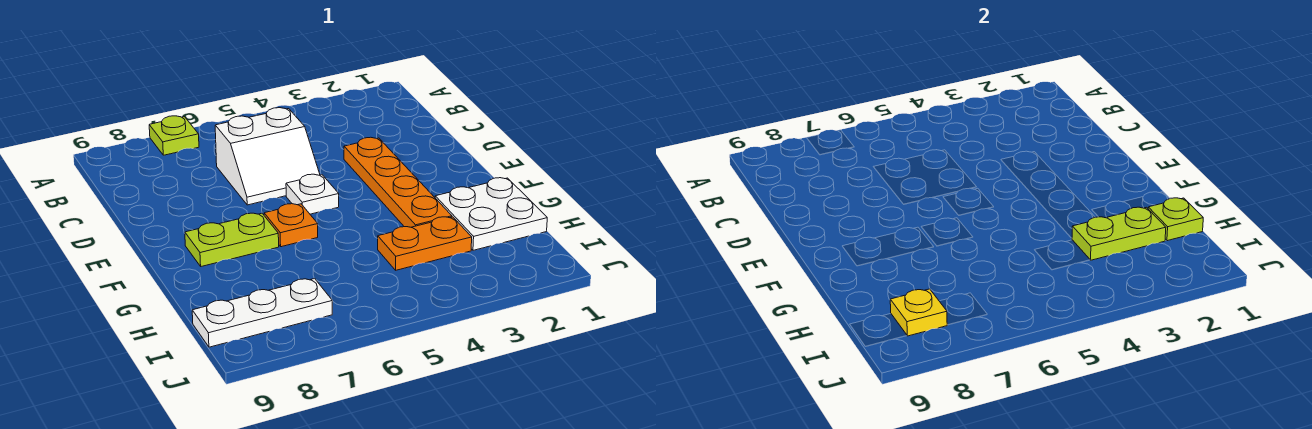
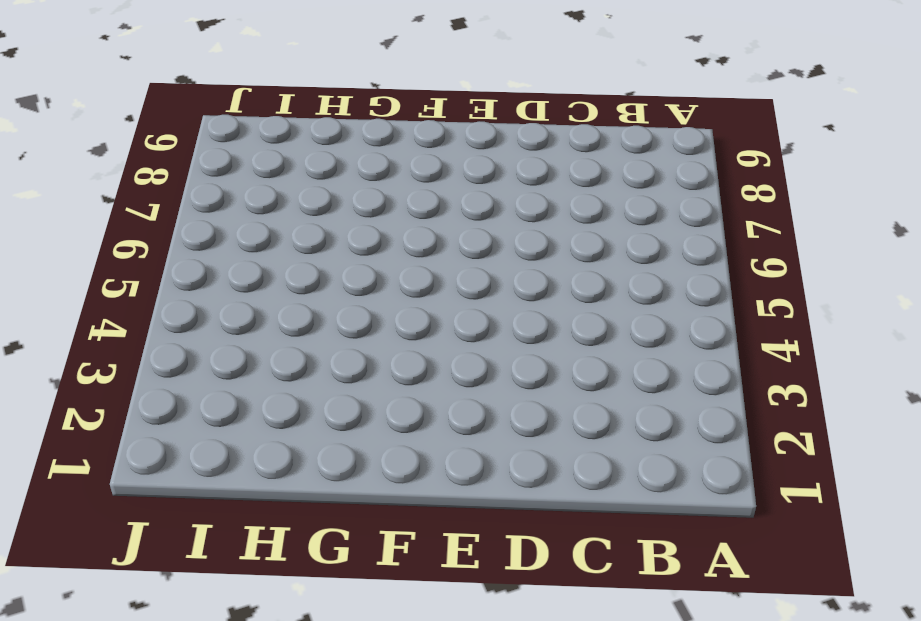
none -> lime 1x1 plate [149,116,199,155]
none -> white 2x2 slope [215,108,320,205]
none -> orange 1x4 plate [344,137,452,227]

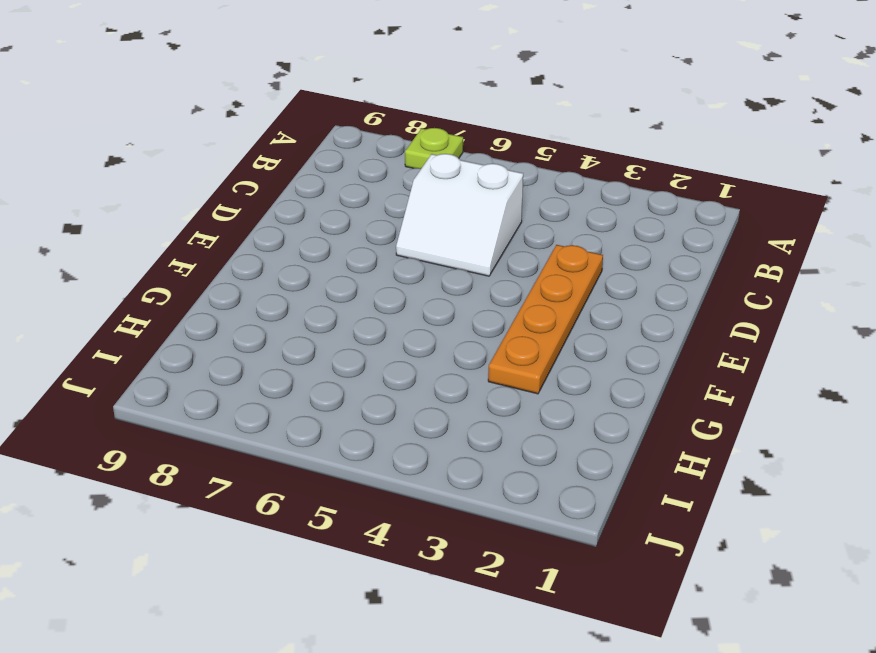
none -> white 1x1 plate [286,174,339,214]
none -> orange 1x1 plate [264,204,318,247]
none -> lime 1x2 plate [185,213,279,266]

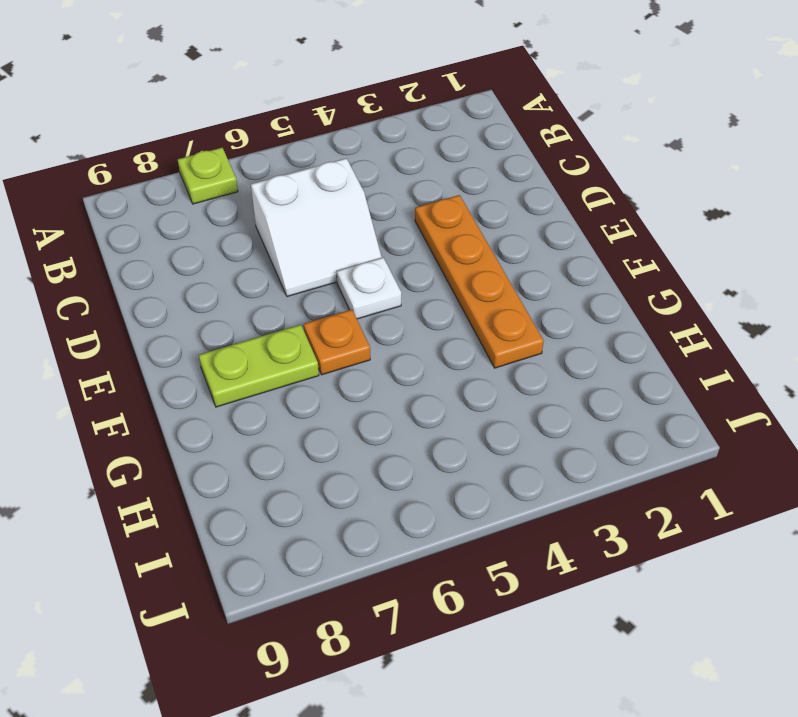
none -> white 2x2 plate [435,178,547,250]
none -> orange 1x2 plate [378,217,472,270]
none -> white 1x3 plate [192,279,332,347]

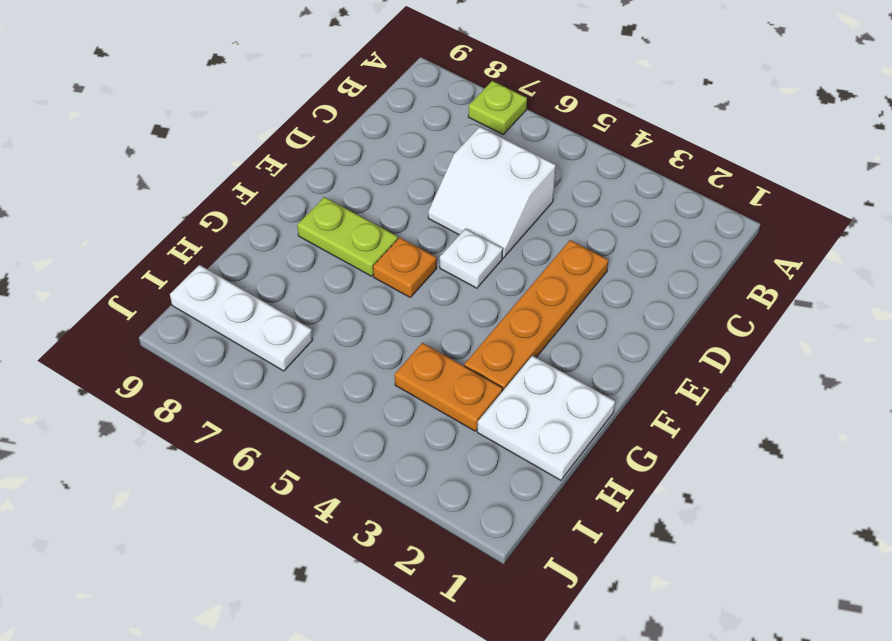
none -> lime 1x1 plate [1148,198,1203,241]
none -> lime 1x2 plate [1072,207,1166,260]
none -> yellow 1x1 plate [890,289,947,336]

